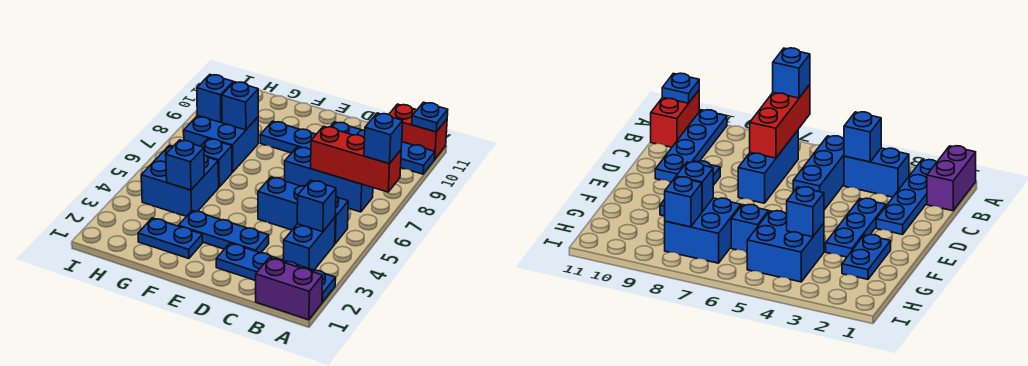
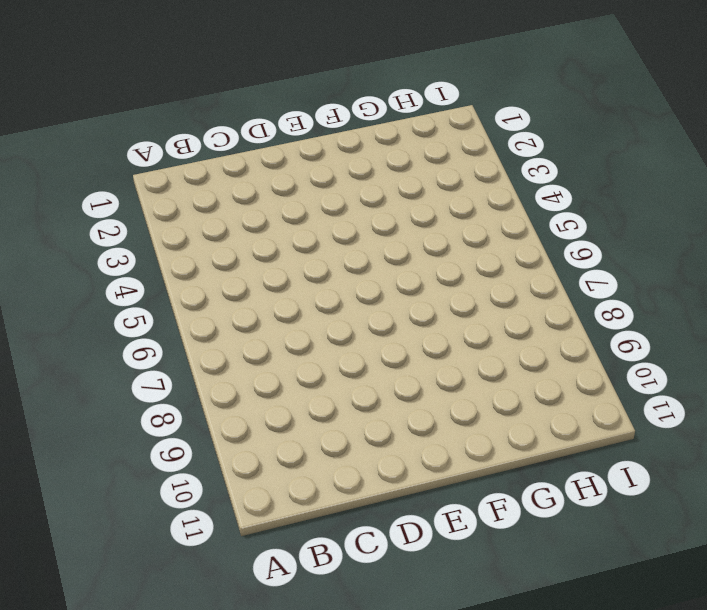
none -> purple 1x2 brick [256,258,323,320]
none -> blue 1x4 plate [216,243,336,302]
none -> blue 1x4 plate [330,122,435,174]

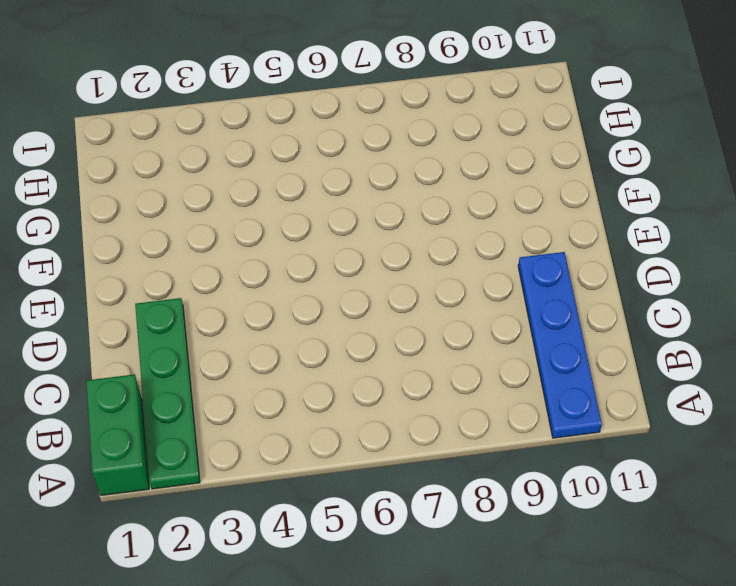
green 1x2 brick [86,374,149,495] -> purple 1x2 brick [256,258,323,320]
green 1x4 plate [135,298,200,489] -> blue 1x4 plate [216,243,336,302]
none -> red 1x2 brick [389,104,447,160]
none -> blue 1x2 brick [283,218,335,270]
none -> blue 1x3 brick [258,177,349,243]

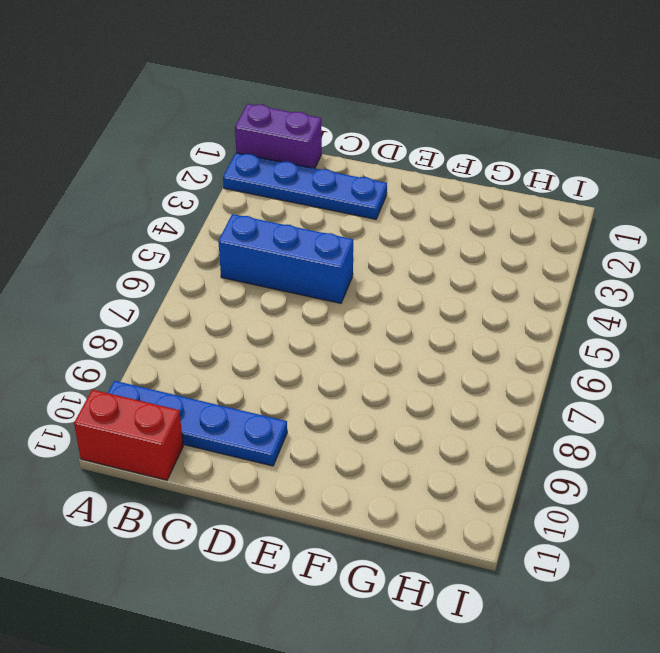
none -> blue 1x2 brick [283,218,335,270]
none -> blue 1x3 brick [285,147,373,212]
none -> blue 1x3 plate [178,210,269,253]

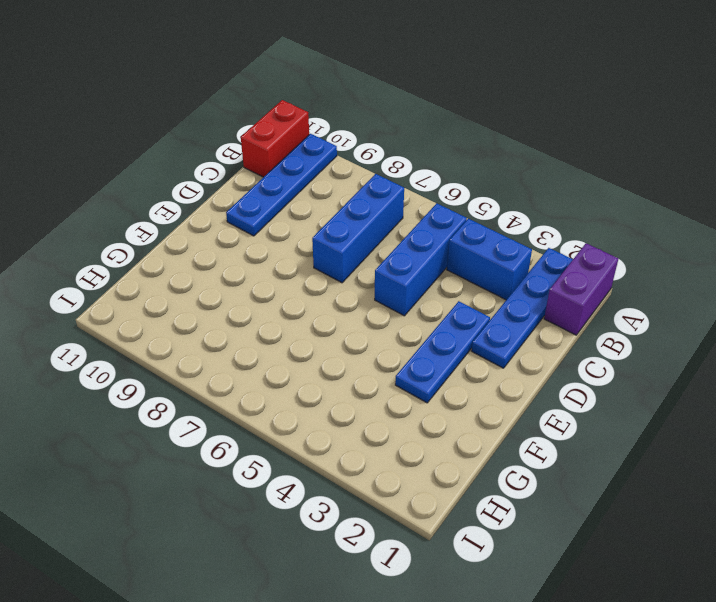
none -> blue 1x3 plate [260,121,316,153]
none -> blue 1x2 plate [138,218,203,259]
none -> blue 2x2 brick [141,145,219,216]

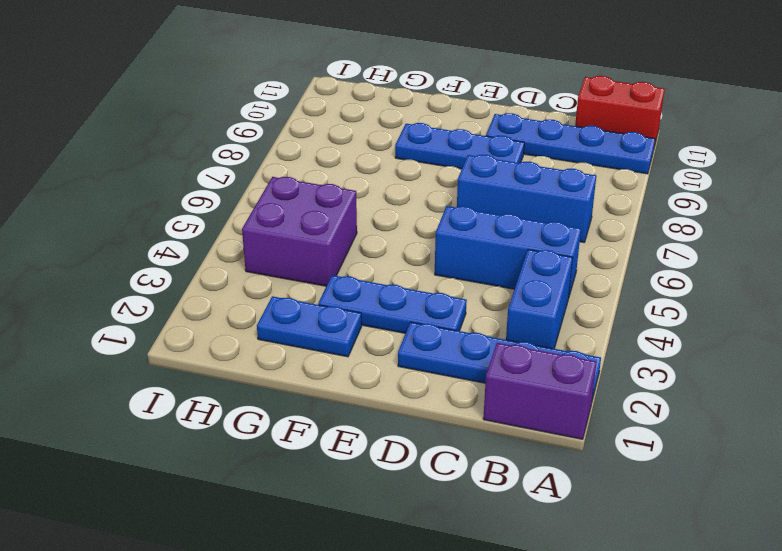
purple 2x2 brick [242,177,357,286] -> blue 2x2 brick [141,145,219,216]
none -> blue 1x1 brick [201,139,232,187]
none -> blue 2x2 brick [184,116,258,172]
none -> red 1x3 brick [311,126,401,192]

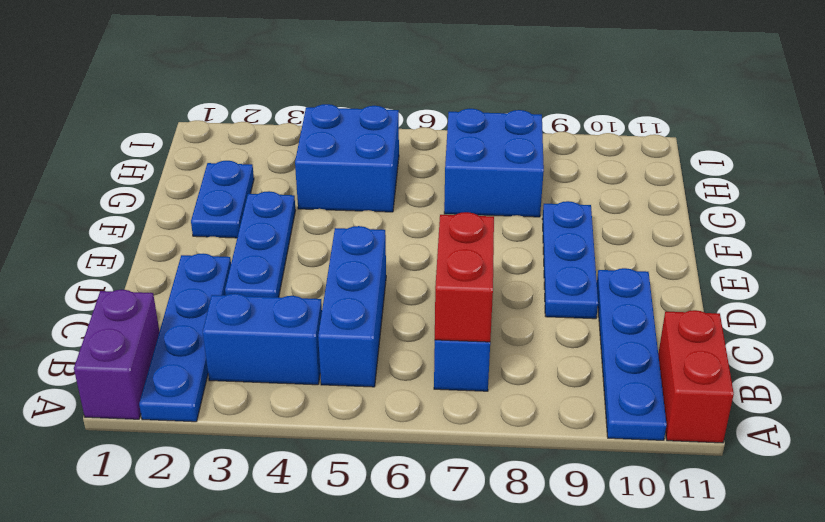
red 1x2 brick [435,212,494,342] -> red 1x3 brick [311,126,401,192]
none -> blue 1x1 brick [201,139,232,187]
none -> blue 1x1 plate [412,102,448,132]
none -> blue 1x1 brick [297,180,336,232]

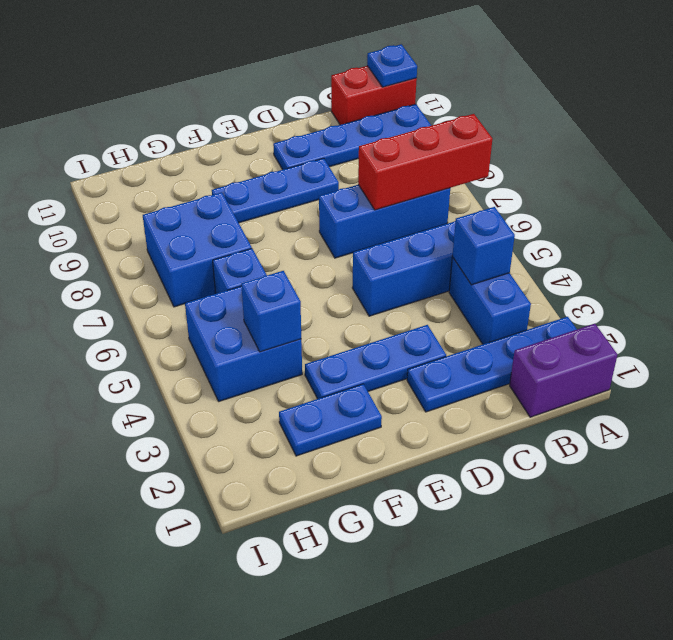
none -> blue 1x1 brick [222,82,258,130]
none -> blue 1x1 brick [197,75,233,122]
none -> blue 1x1 brick [364,113,403,164]

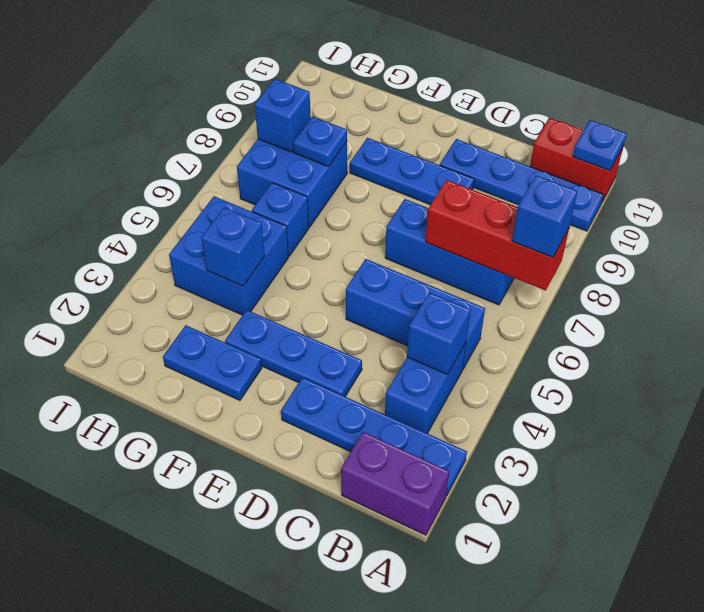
blue 1x1 plate [293,116,347,167] -> blue 1x1 brick [222,82,258,130]

